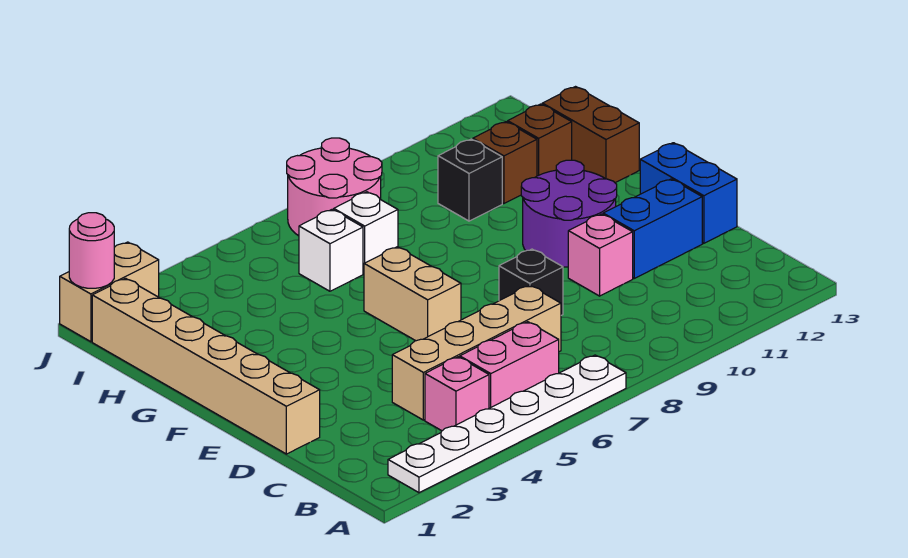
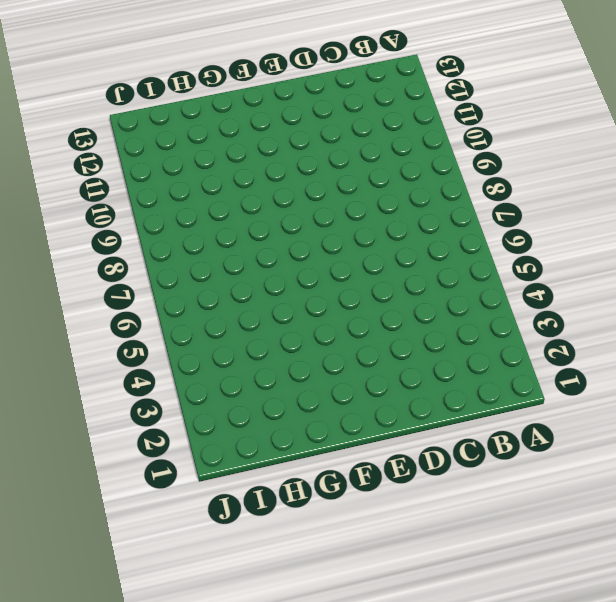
none -> white 1x6 plate [388,355,626,493]
none -> pink 1x1 brick [425,357,489,431]
none -> pink 1x2 brick [460,322,559,408]

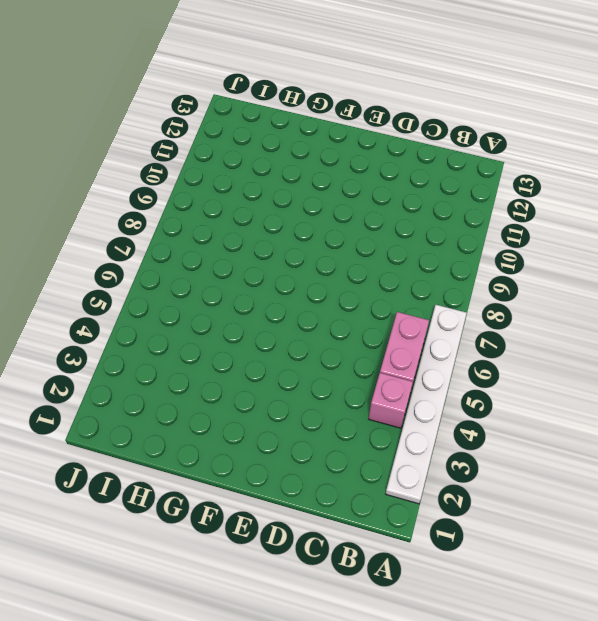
none -> tan 1x4 brick [392,286,561,420]
none -> tan 1x6 brick [92,278,320,454]
none -> black 1x1 brick [499,249,563,315]

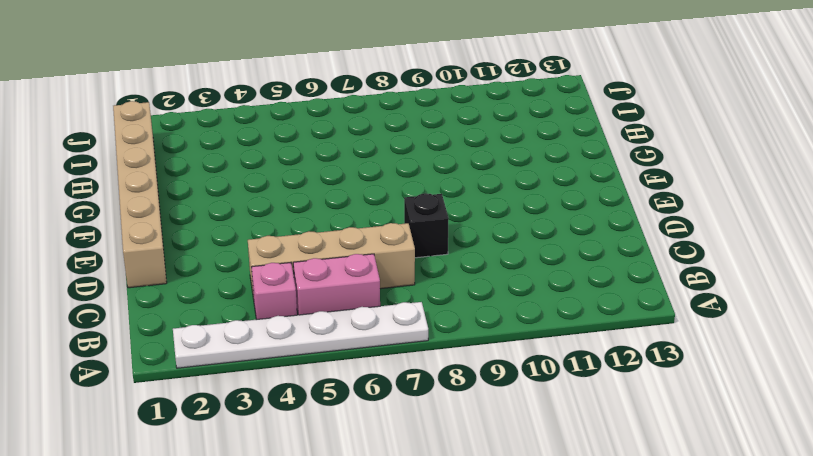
none -> pink 1x1 brick [568,214,633,296]
none -> blue 1x2 brick [603,179,702,278]
none -> blue 1x2 brick [640,143,737,243]

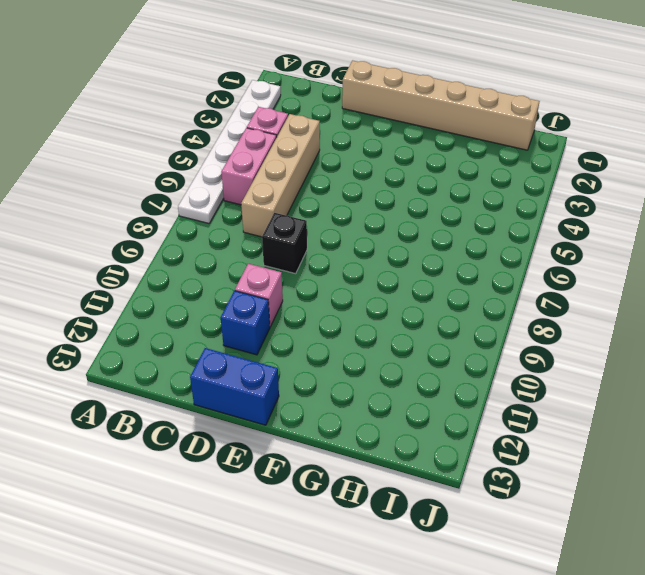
blue 1x1 brick [221,291,270,355] -> blue 1x2 brick [603,179,702,278]
none -> tan 1x2 brick [364,247,461,341]
none -> purple 2x2 round brick [521,160,617,267]
none -> brown 1x2 brick [542,87,639,183]

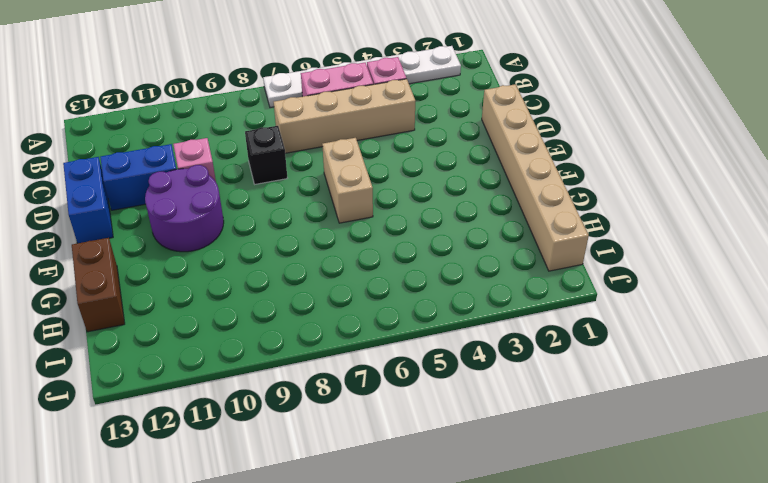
none -> white 1x1 brick [299,210,363,291]
none -> white 1x1 brick [334,192,398,273]
none -> black 1x1 brick [438,139,502,221]

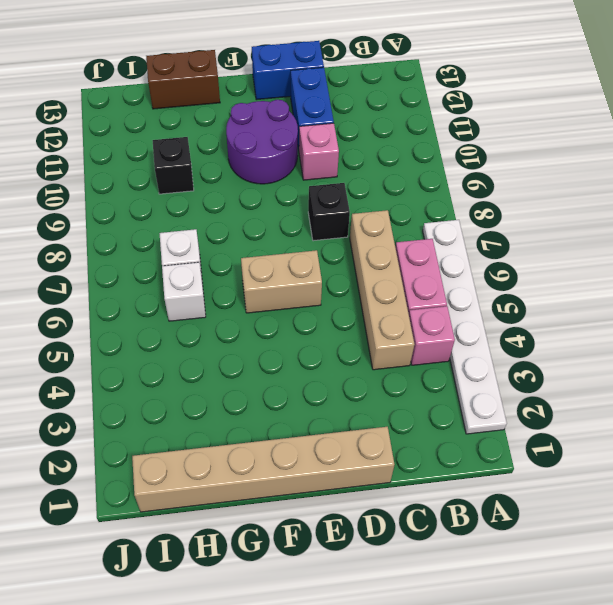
none -> brown 1x1 brick [473,122,537,204]
none -> brown 1x1 brick [508,104,572,176]
none -> pink 2x2 round brick [287,138,382,236]

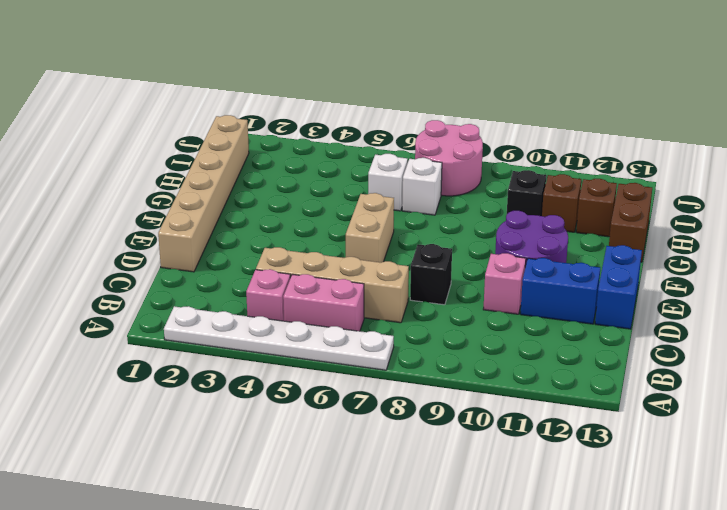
none -> tan 1x2 brick [60,242,159,342]
none -> pink 1x1 round brick [69,213,114,288]

